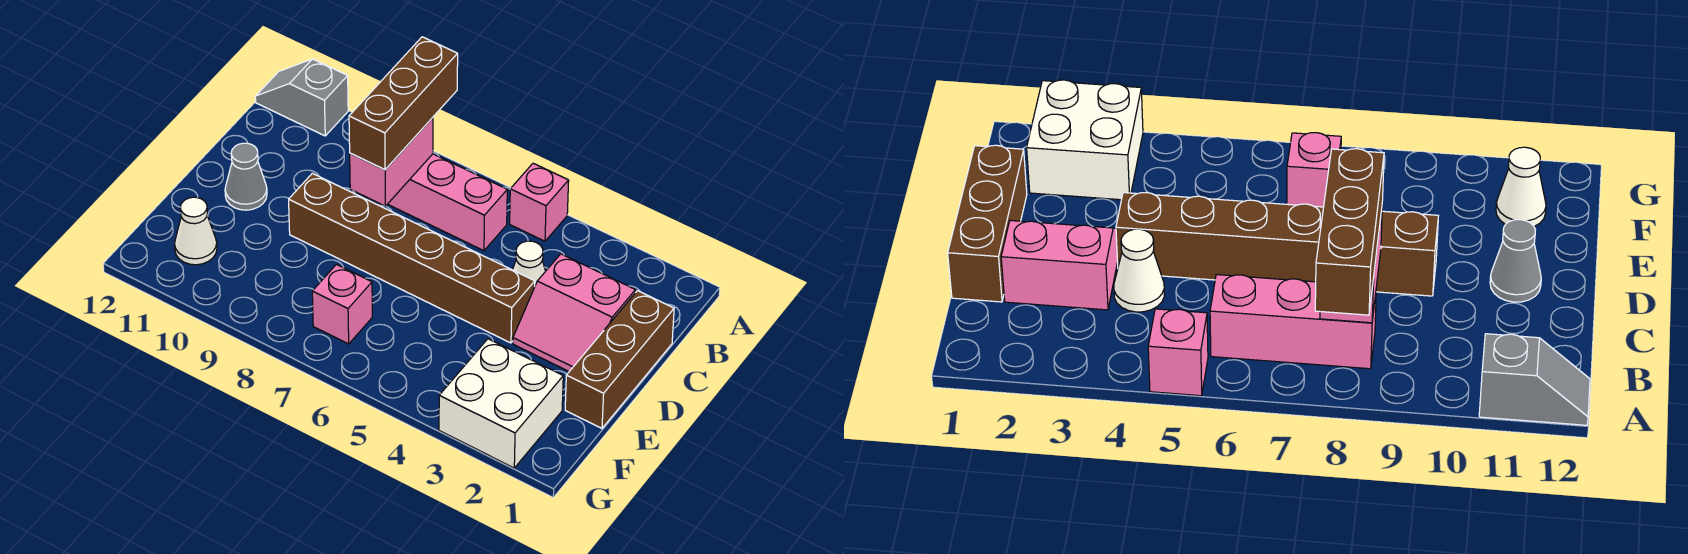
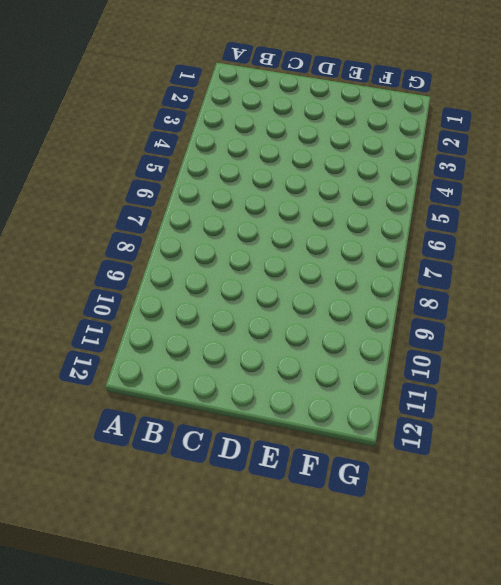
none -> pink 1x1 brick [510,163,569,241]
none -> grey 1x2 slope [255,59,348,136]
none -> pink 1x3 brick [388,154,507,251]

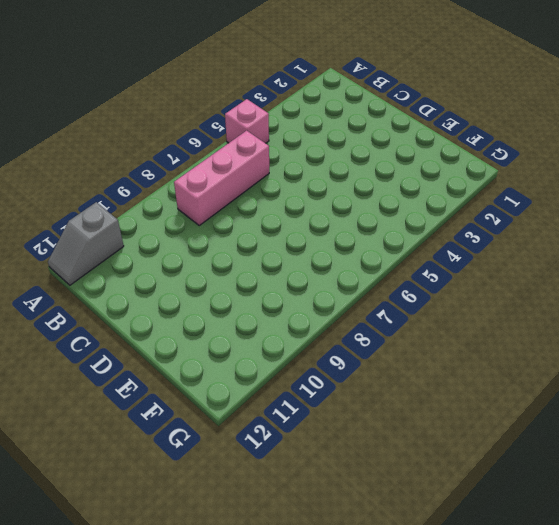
none -> brown 1x3 brick [565,291,674,428]
none -> pink 2x2 slope [513,254,635,371]
none -> white 1x1 cone [513,241,545,285]

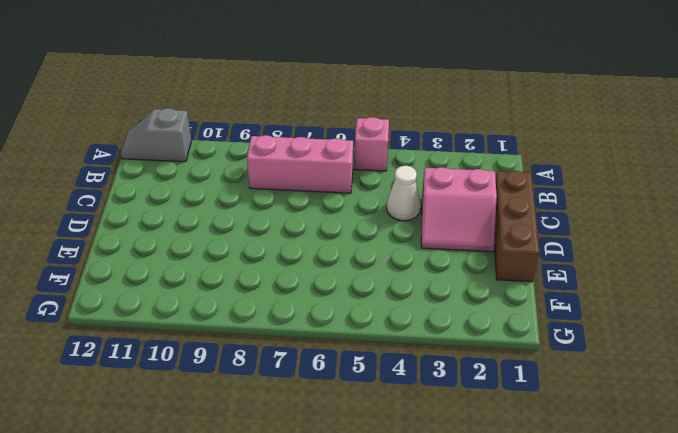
none -> brown 1x6 brick [289,173,535,343]
none -> grey 1x1 cone [225,143,267,210]
none -> white 2x2 brick [439,339,563,468]

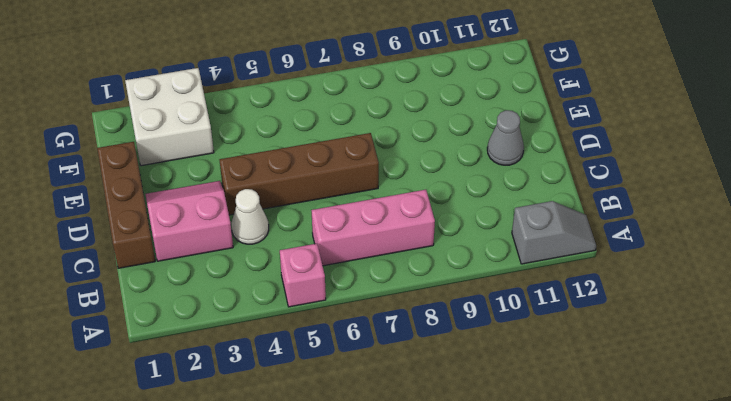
brown 1x4 brick [219,133,379,215] -> brown 1x6 brick [289,173,535,343]
none -> pink 1x1 brick [312,265,372,344]
none -> white 1x1 cone [175,197,217,265]
none -> pink 1x2 brick [350,118,433,206]

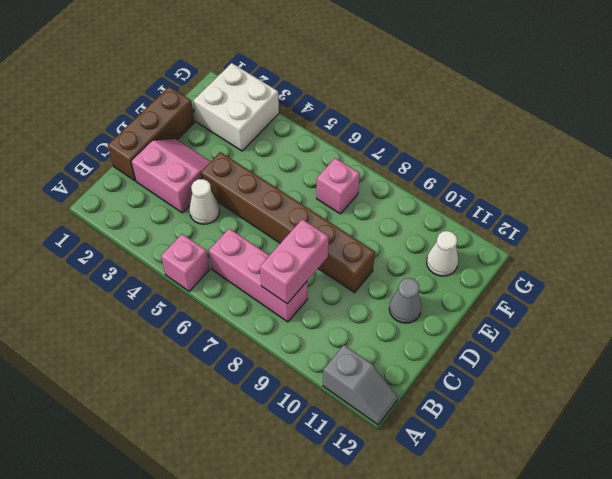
none -> brown 1x3 brick [349,37,458,170]

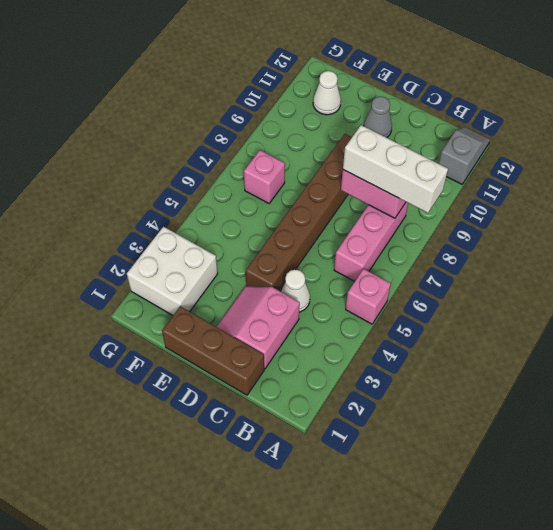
white 1x3 brick [343,125,448,213] -> brown 1x3 brick [349,37,458,170]

